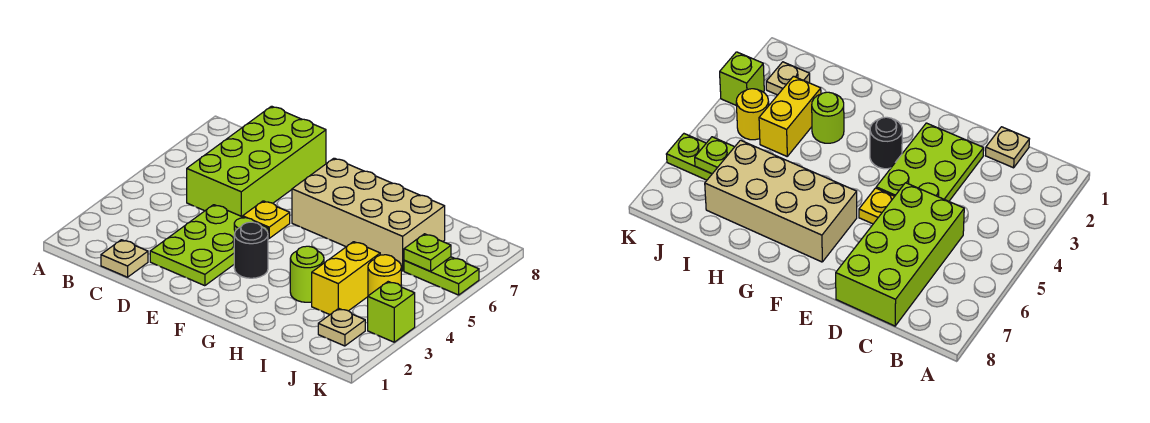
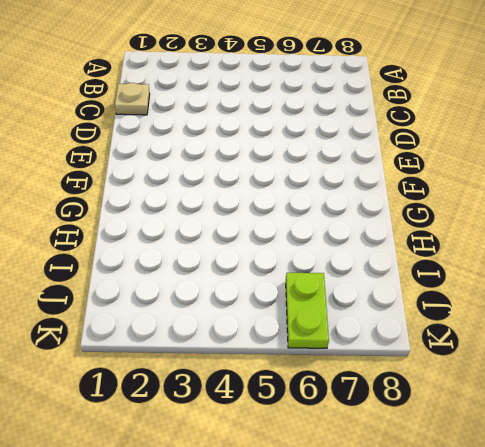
none -> lime 2x4 brick [187,106,326,217]
none -> lime 2x3 plate [150,205,268,286]
none -> yellow 1x1 plate [243,201,290,238]

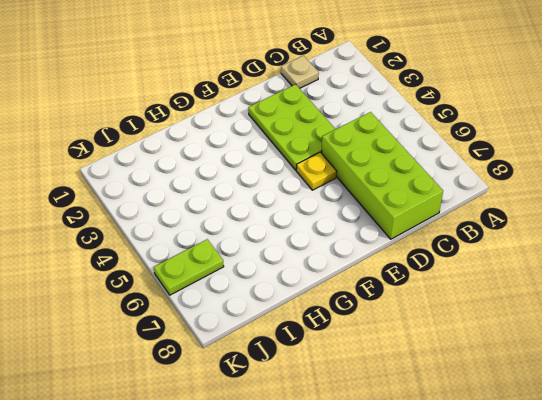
none -> black 1x1 round brick [234,222,268,278]
none -> tan 2x4 brick [292,158,445,271]
none -> lime 1x1 round brick [290,246,324,302]

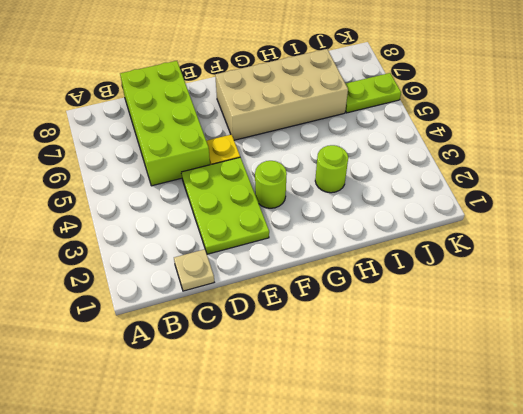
lime 1x1 round brick [255,161,287,208] -> black 1x1 round brick [234,222,268,278]
none -> yellow 1x2 brick [312,242,380,315]
none -> tan 1x1 plate [318,308,365,346]
none -> yellow 1x1 round brick [368,255,401,296]

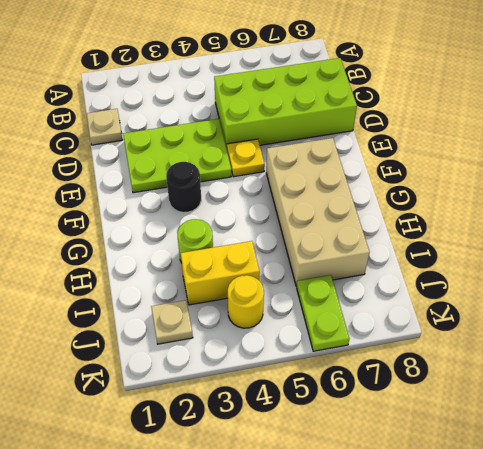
none -> lime 1x1 brick [368,282,415,342]
none -> lime 1x1 plate [404,234,451,271]

